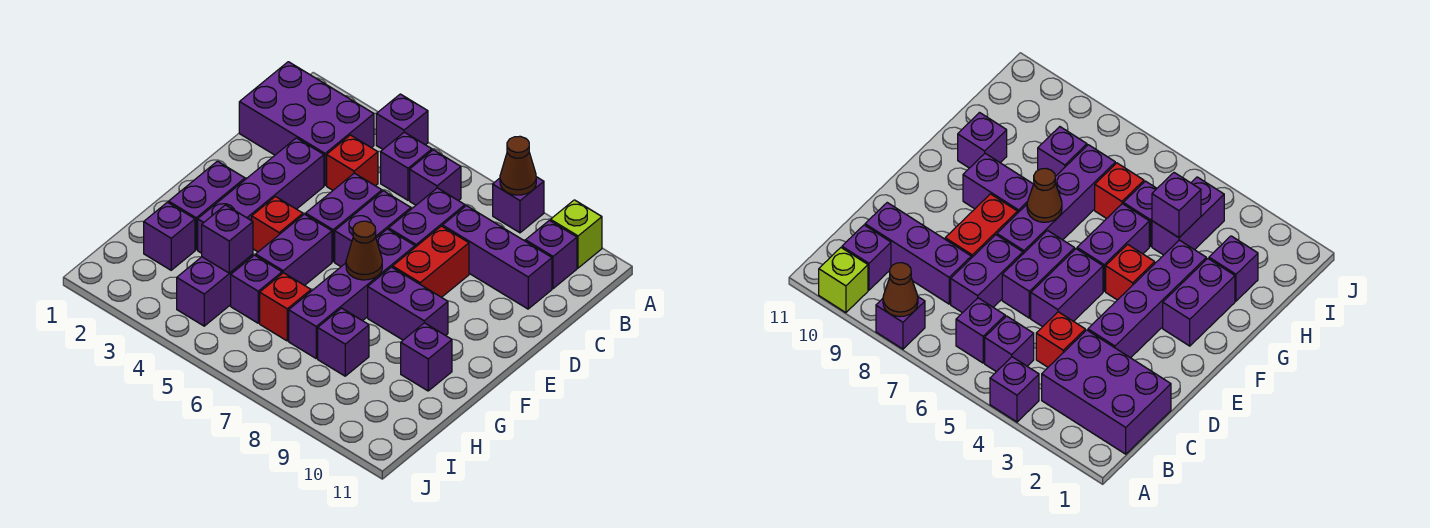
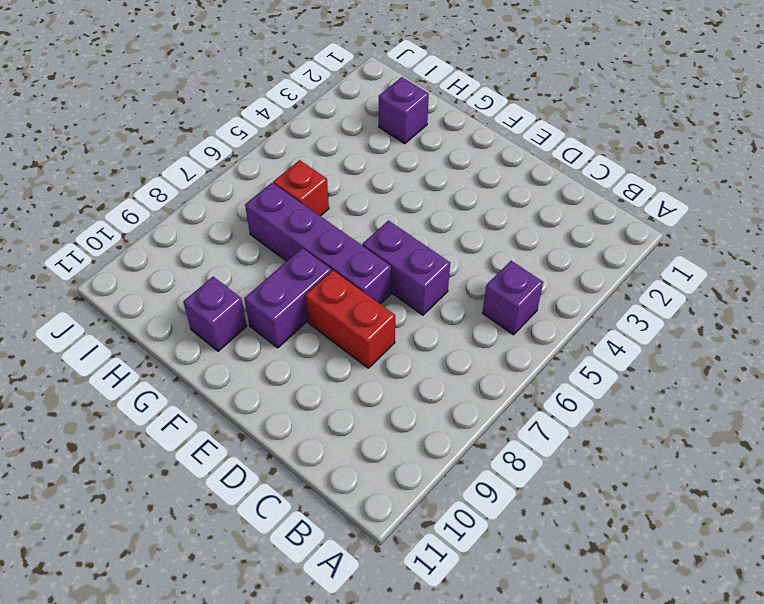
none -> purple 1x1 brick [376,94,428,149]
none -> purple 1x1 brick [493,177,544,233]
none -> lime 1x1 brick [551,200,602,268]

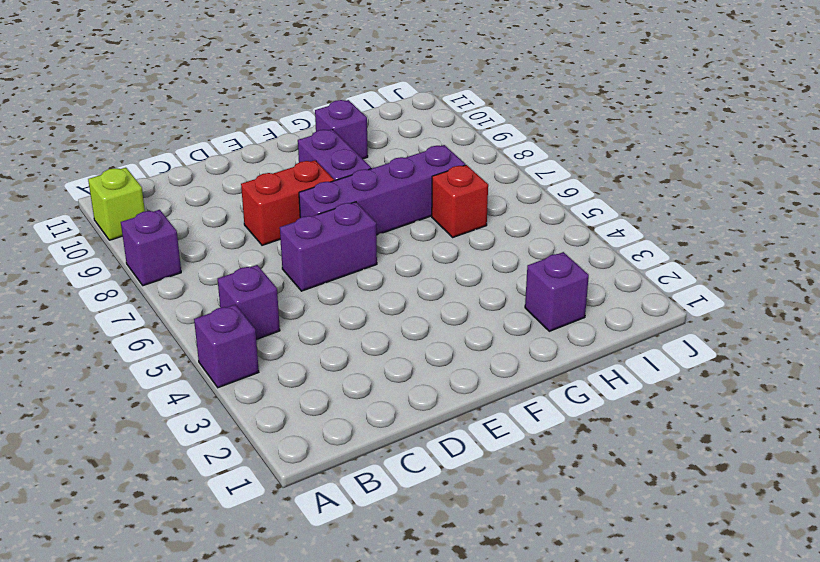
none -> purple 2x3 brick [239,62,374,185]
none -> purple 1x1 brick [410,150,461,205]
none -> purple 1x1 brick [526,220,577,289]

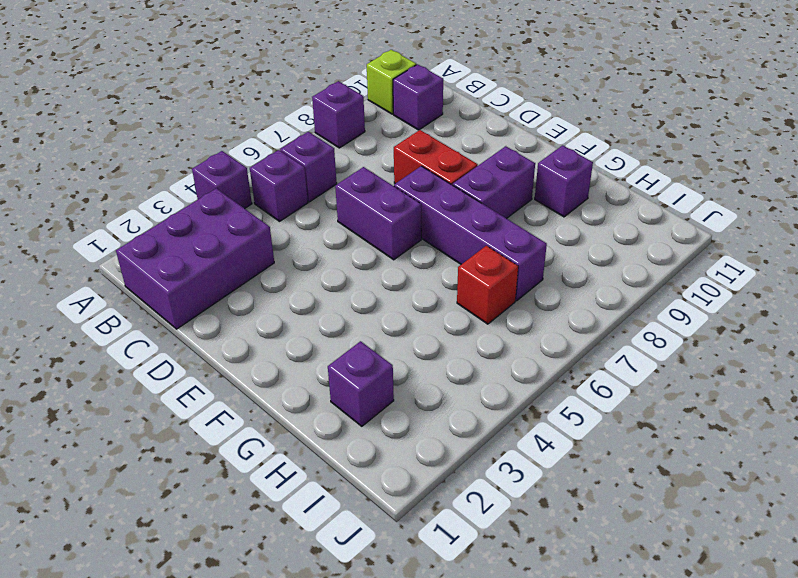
none -> red 1x1 brick [327,135,378,190]
none -> purple 1x2 brick [389,188,465,247]
none -> purple 1x3 brick [443,206,552,309]

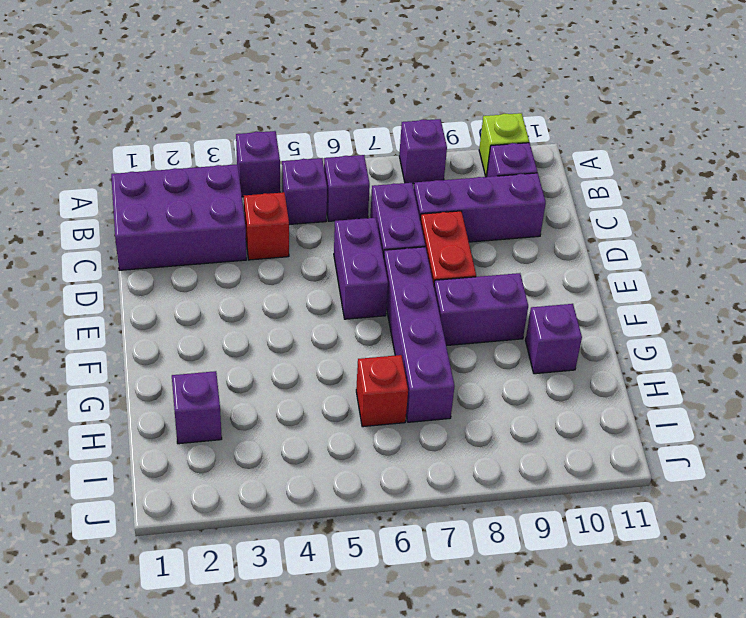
none -> purple 1x4 brick [198,138,324,253]
none -> purple 1x2 brick [306,173,382,262]
none -> purple 1x2 brick [169,161,245,250]

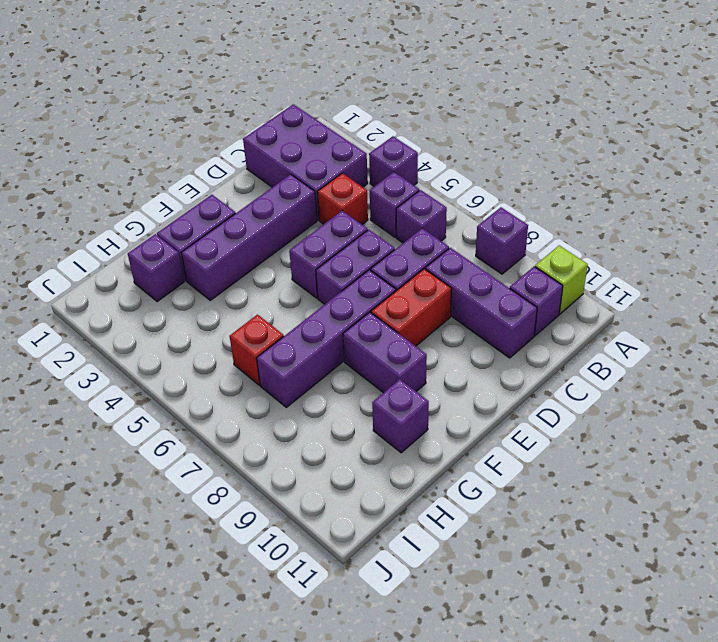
none -> red 1x1 brick [252,197,303,252]
none -> purple 1x2 brick [256,214,332,285]
none -> purple 1x2 brick [177,254,253,326]

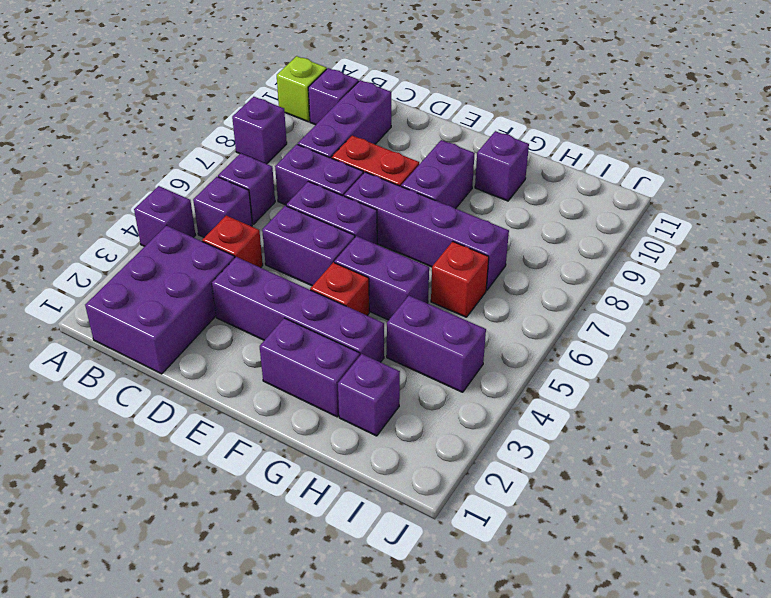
none -> purple 1x1 brick [231,255,282,323]
none -> purple 1x1 brick [318,308,369,376]
none -> brown 1x1 cone [500,136,536,195]

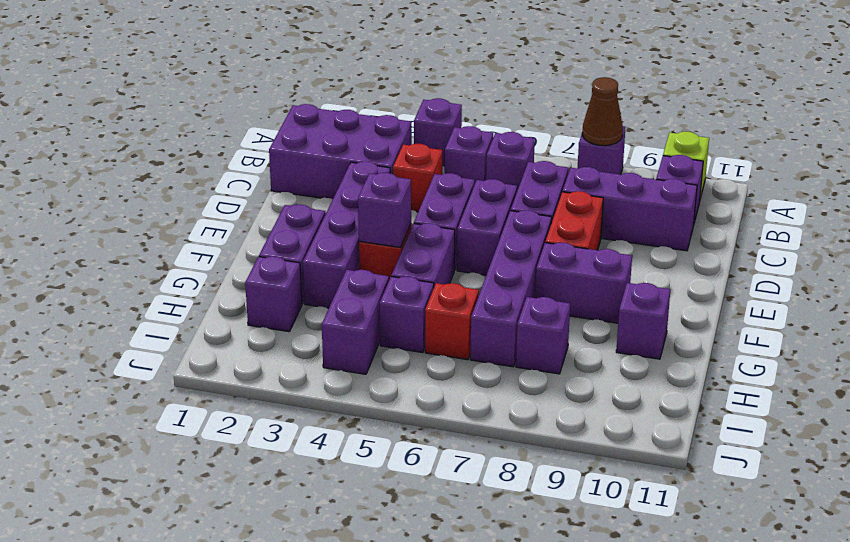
purple 1x1 brick [358,173,411,247] -> purple 1x1 brick moved to [202,205,253,273]
none -> brown 1x1 cone [346,221,382,280]

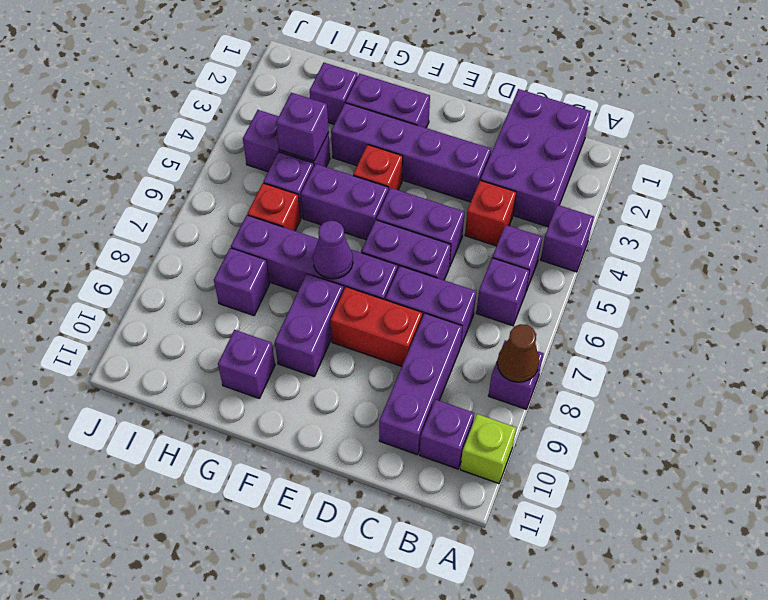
purple 1x1 cone [313,221,353,279] -> brown 1x1 cone [346,221,382,280]

